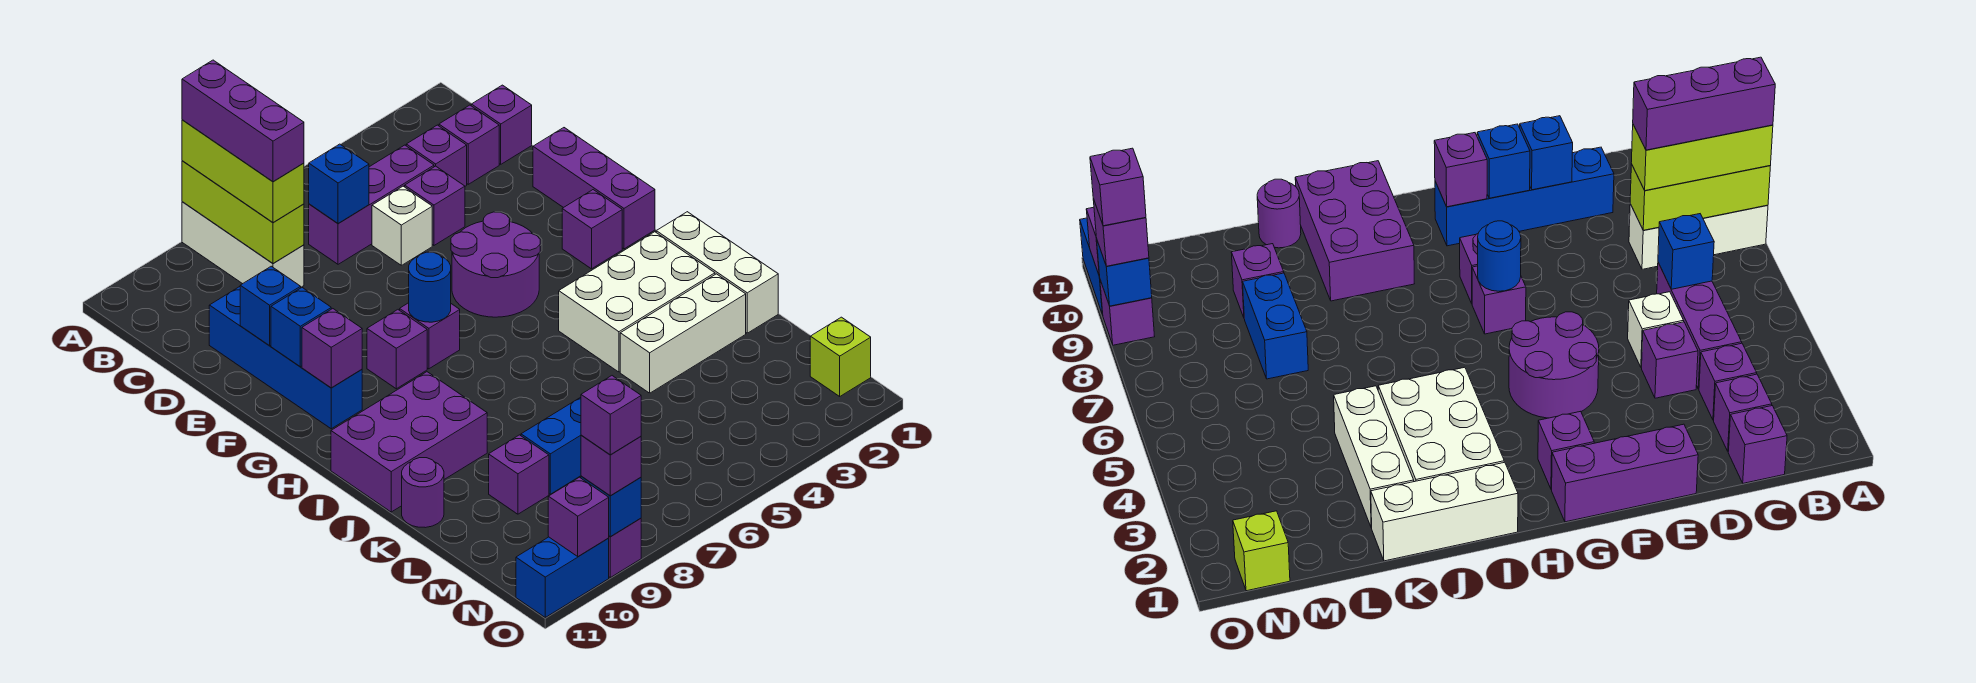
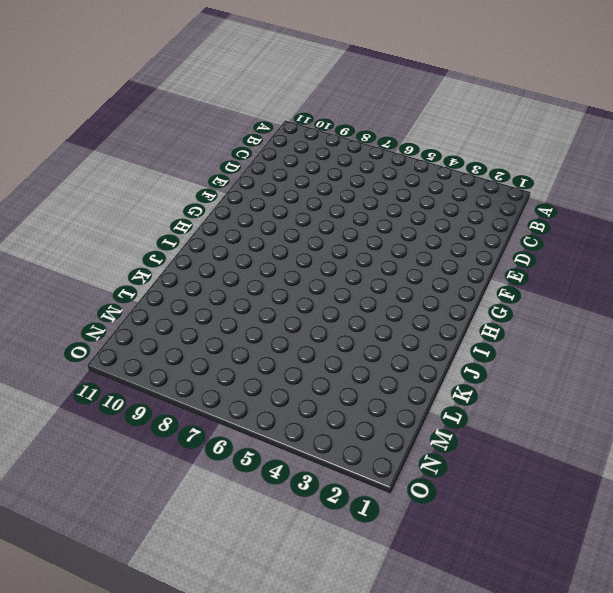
none -> white 1x3 brick [182,202,304,287]
none -> purple 1x1 brick [471,85,532,164]
none -> purple 1x1 brick [439,105,499,184]
none -> purple 1x1 brick [406,125,467,186]

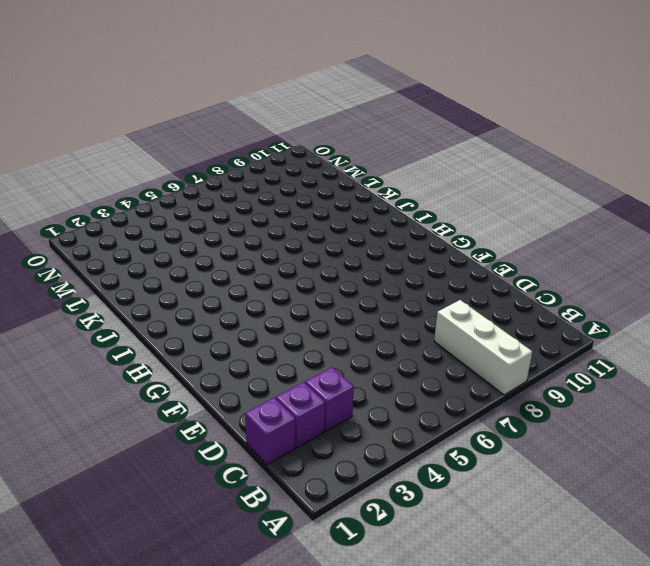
none -> purple 1x3 brick [309,145,434,264]
none -> purple 1x1 brick [405,166,465,245]
none -> white 1x1 brick [372,186,432,265]
none -> blue 1x4 brick [209,287,362,429]

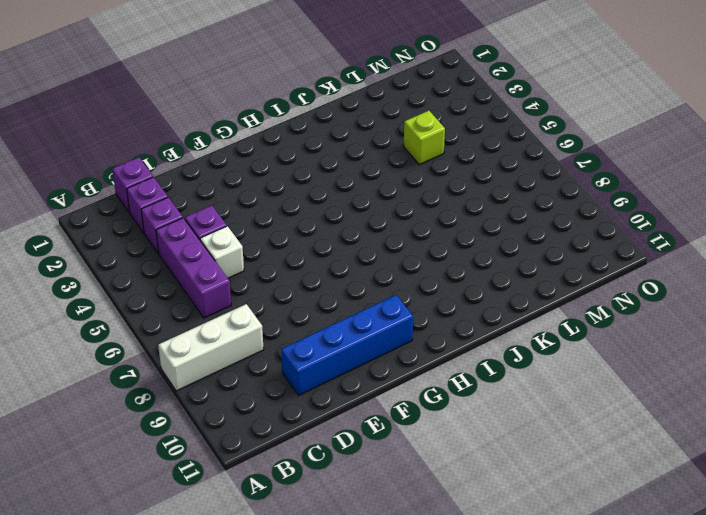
lime 1x1 brick [404,110,445,165] -> lime 1x1 brick moved to [810,317,871,396]
none -> purple 1x3 brick [533,128,655,249]
none -> purple 2x2 round brick [451,212,540,317]
none -> purple 1x1 brick [562,190,622,269]
none -> purple 1x1 brick [400,303,460,369]

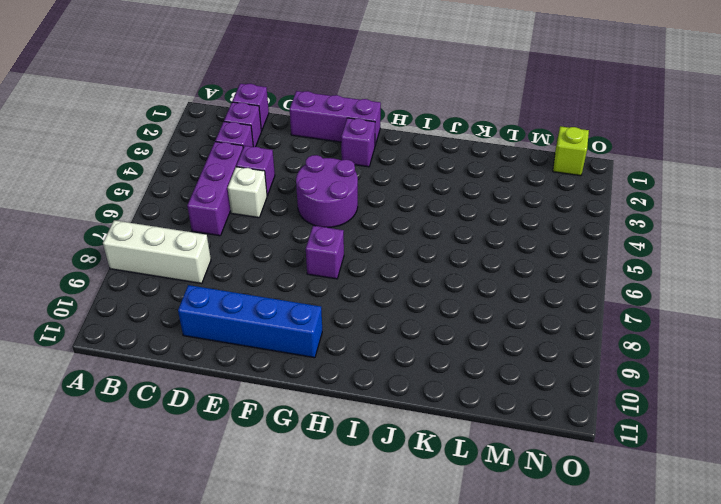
none -> purple 1x1 brick [367,310,427,389]
none -> white 1x3 brick [656,212,778,333]
none -> white 2x3 brick [559,232,715,372]
none -> purple 2x3 brick [331,372,487,512]

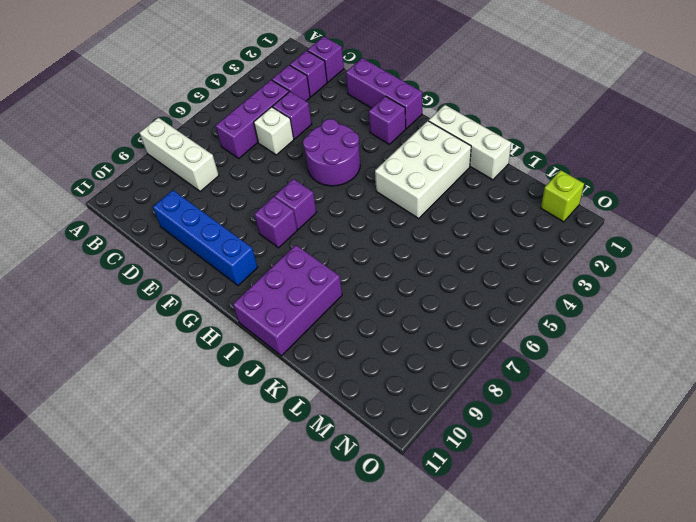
none -> white 1x3 brick [620,274,746,393]
none -> purple 1x1 round brick [402,458,444,528]
none -> blue 1x2 brick [521,397,581,494]
none -> purple 1x1 brick [489,435,549,514]

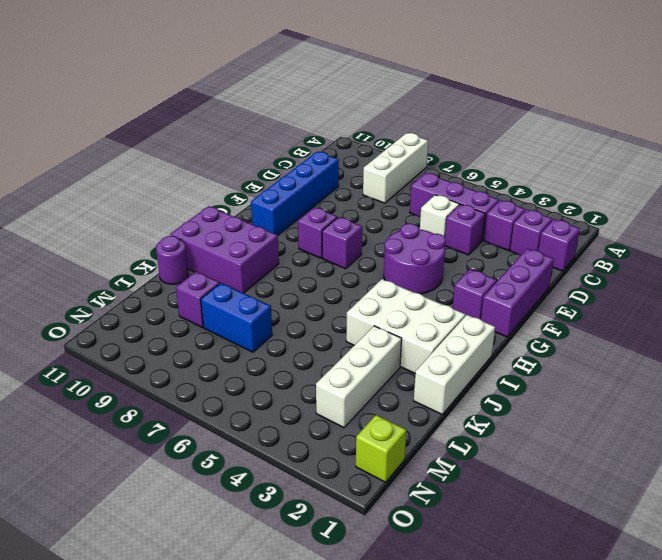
white 1x3 brick [316,326,402,428] -> white 1x3 brick turned to [620,274,746,393]
none -> purple 1x1 brick [609,518,641,577]
none -> blue 1x2 brick [516,537,609,617]
none -> lime 1x3 brick [182,161,304,264]
none -> blue 1x1 brick [309,144,369,223]

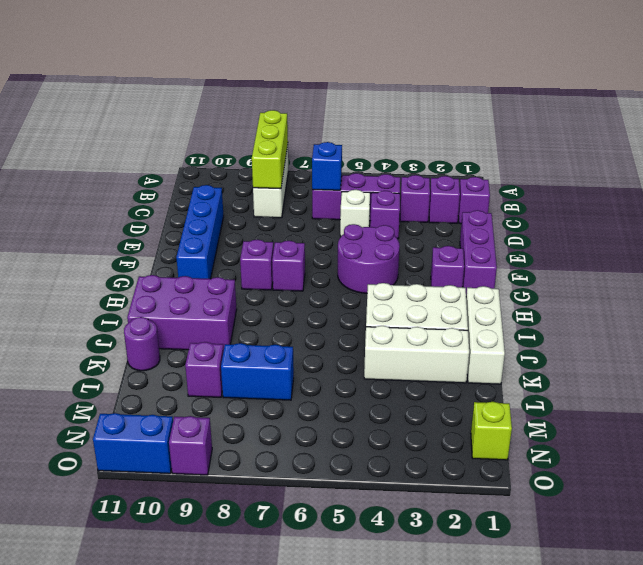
none -> blue 1x1 brick [240,266,301,346]
none -> blue 1x1 brick [271,288,331,367]
none -> blue 1x1 round brick [409,252,451,322]
none -> purple 1x1 brick [302,309,362,388]

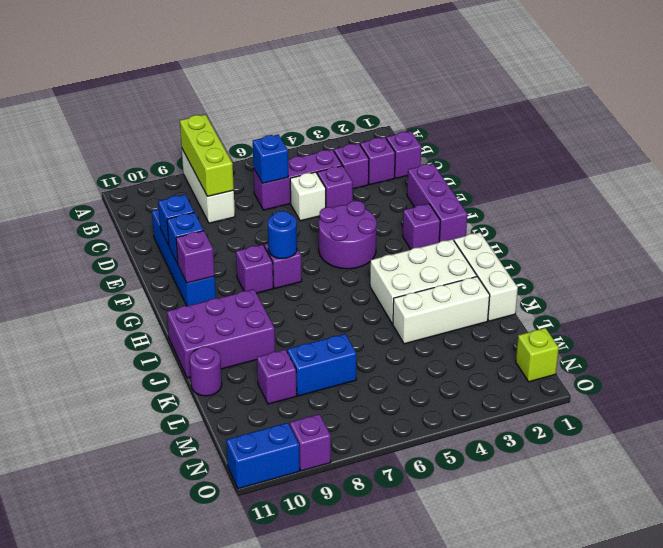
none -> blue 1x1 brick [581,476,641,537]
none -> purple 1x1 brick [548,477,609,557]
none -> lime 1x3 brick [182,120,304,222]
none -> purple 1x1 brick [581,435,641,496]

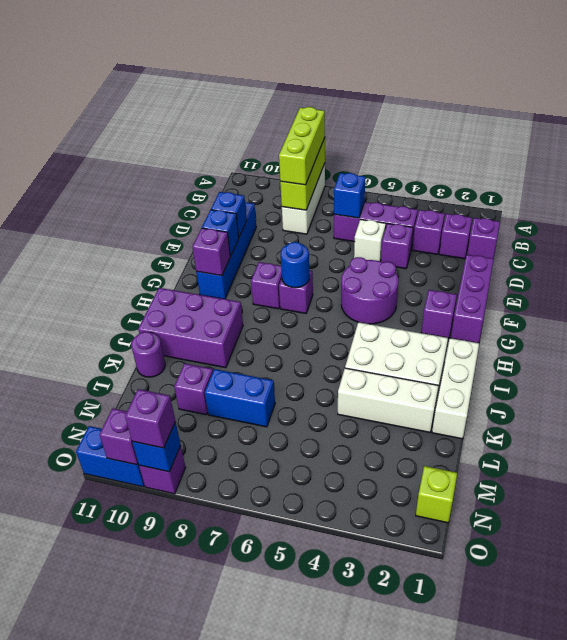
none -> purple 1x3 brick [182,60,304,182]
none -> purple 1x1 brick [581,376,641,455]

